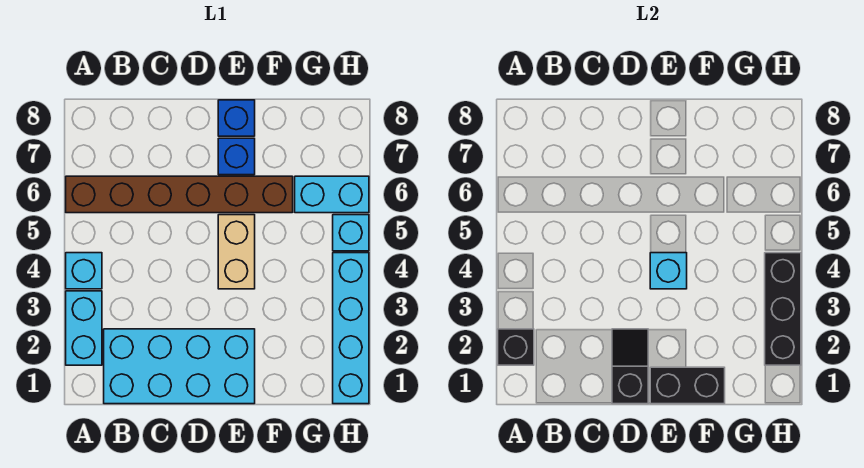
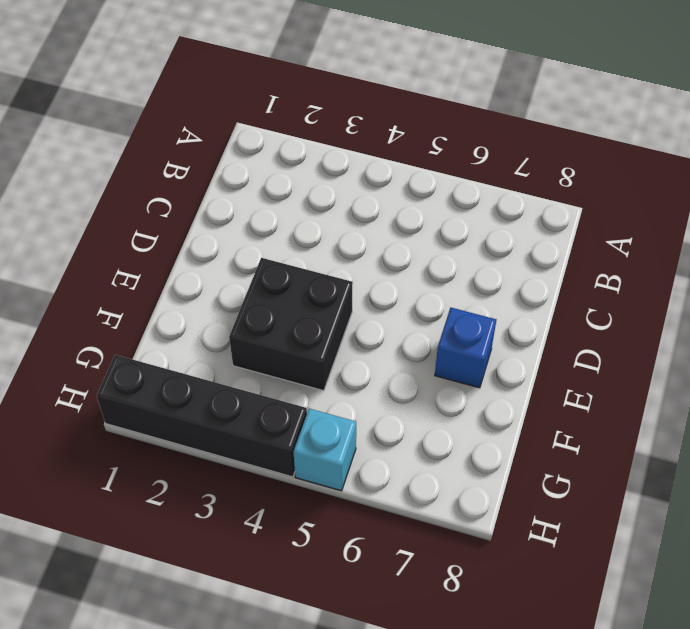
black 2x2 brick [229,258,353,391] -> tan 1x2 brick [218,215,255,289]
black 1x4 brick [97,355,307,477] -> cyan 1x4 brick [333,253,369,404]
none -> cyan 1x2 brick [66,291,102,365]
none -> cyan 1x1 brick [66,253,102,289]
none -> brown 1x6 brick [66,176,293,213]

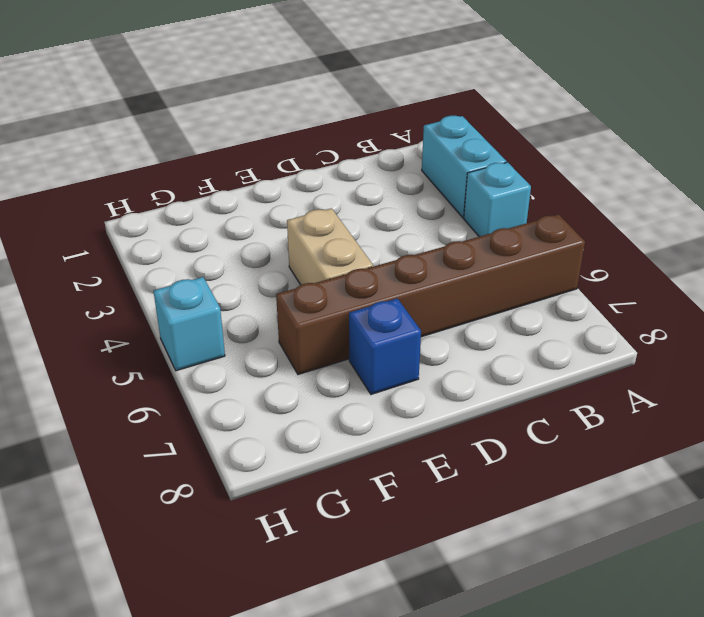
none -> cyan 2x4 brick [104,329,255,404]
none -> blue 1x1 brick [218,100,255,136]
none -> cyan 1x2 brick [295,176,369,213]

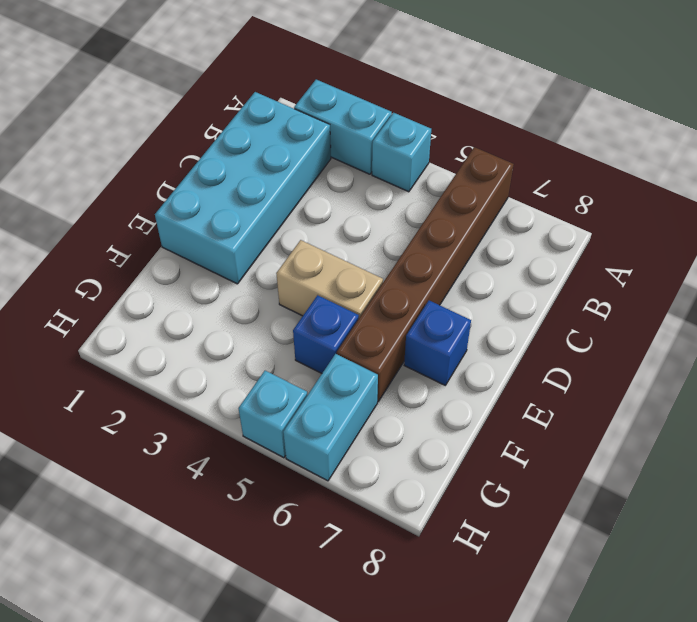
blue 1x1 brick [293,295,359,373] -> blue 1x1 brick moved to [218,100,255,136]
none -> cyan 1x4 brick [333,253,369,404]
none -> black 1x1 brick [498,329,534,365]
none -> black 1x2 slope [612,329,648,404]

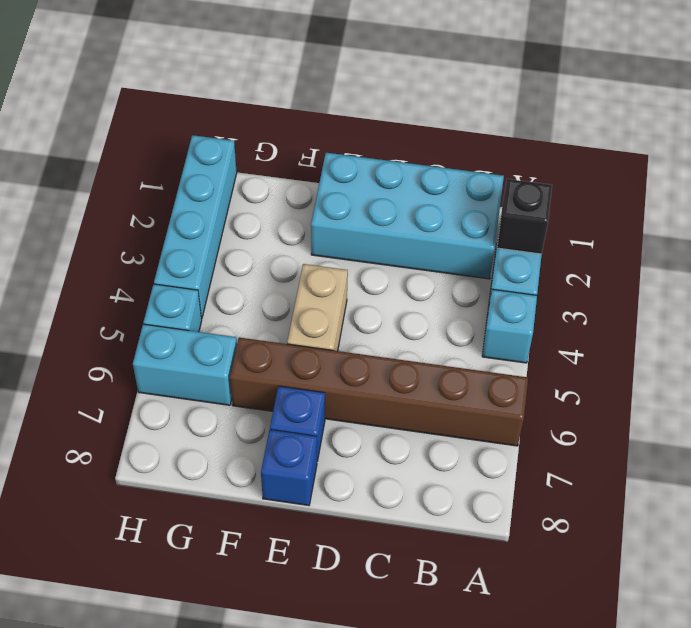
none -> black 1x2 slope [612,329,648,404]
none -> black 1x2 brick [650,367,725,404]
none -> cyan 1x1 brick [650,253,687,289]

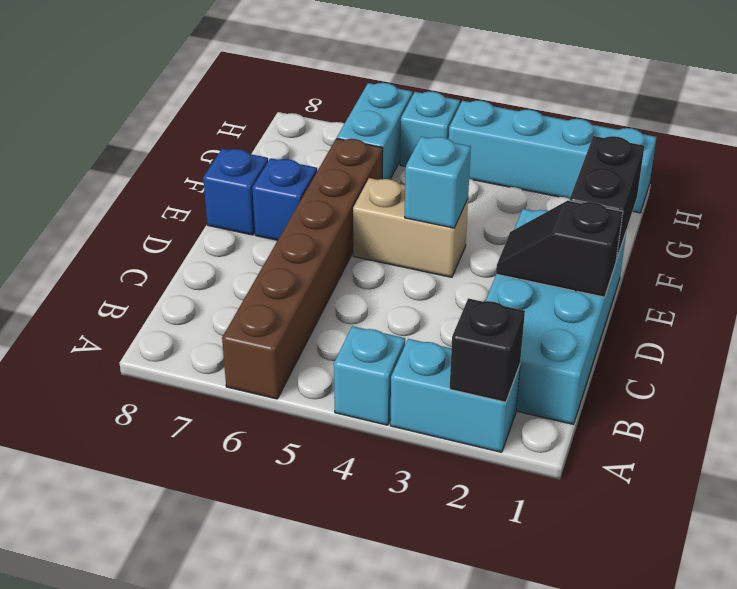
none -> black 1x3 brick [765,253,801,365]

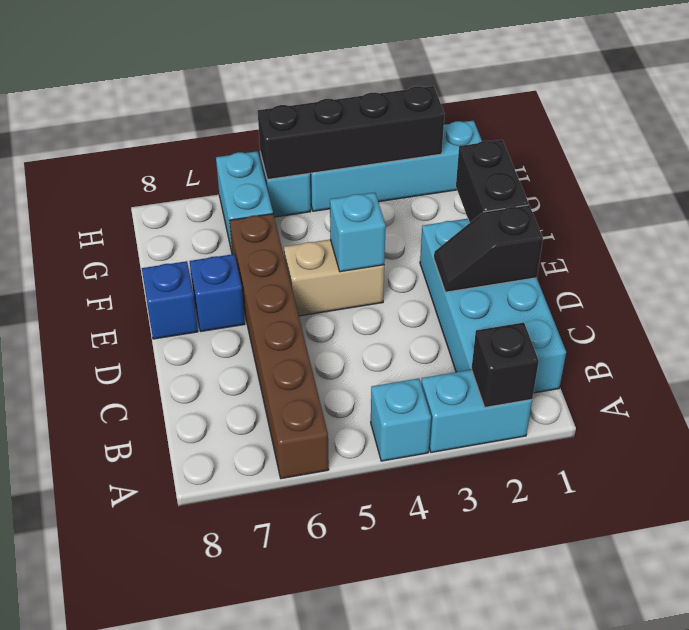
black 1x4 brick [258,86,445,179] -> black 1x3 brick [765,253,801,365]

